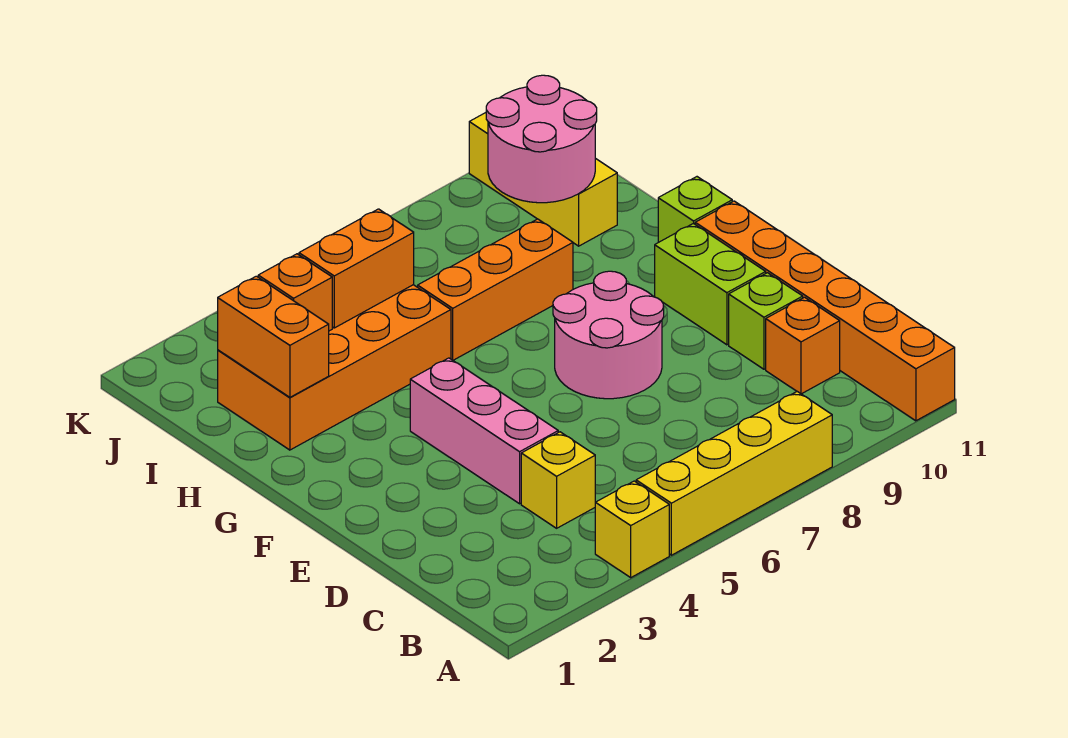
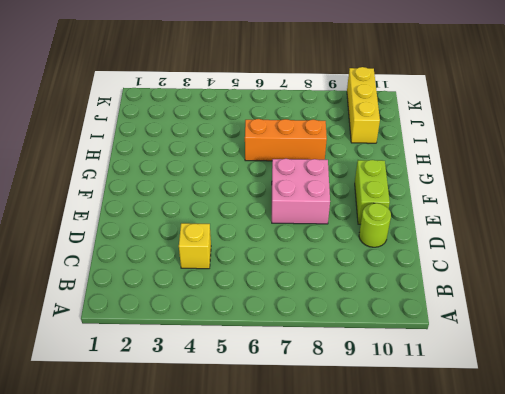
lime 1x1 round brick [359,203,391,247] -> lime 1x1 brick [729,273,803,369]
pink 2x2 brick [272,159,330,224] -> pink 2x2 round brick [553,271,664,399]
none -> yellow 1x1 brick [595,481,669,577]
none -> yellow 1x4 brick [636,392,832,555]
none -> orange 1x6 brick [695,201,955,421]

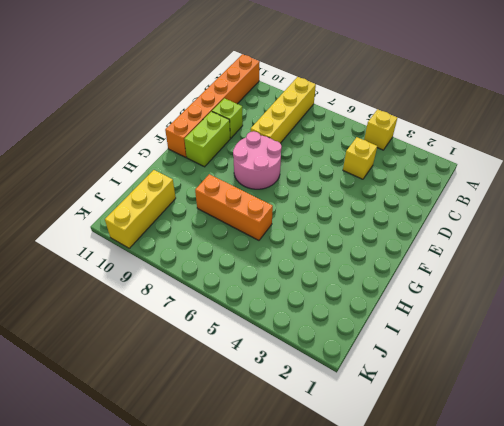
yellow 1x4 brick [251,77,316,143] -> yellow 1x4 brick turned to [636,392,832,555]
none -> orange 1x1 brick [766,297,840,394]
none -> pink 1x3 brick [410,358,558,504]
none -> lime 1x1 brick [658,177,732,242]

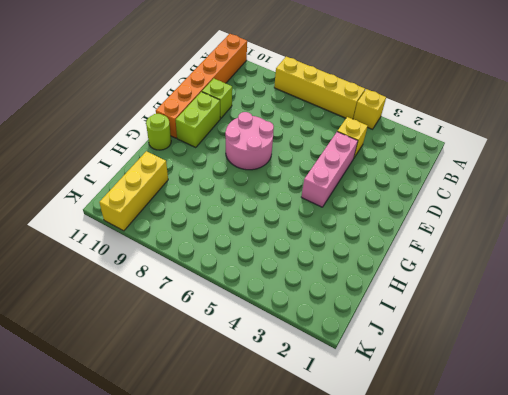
lime 1x1 round brick [146,114,171,150] -> lime 1x1 brick [658,177,732,242]
none -> orange 1x1 brick [766,297,840,394]
none -> orange 2x4 brick [218,285,451,450]
none -> orange 1x3 brick [418,219,573,360]

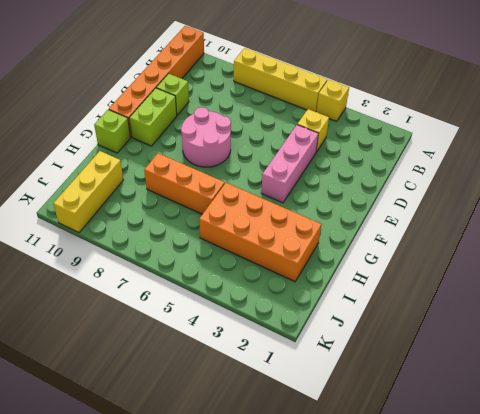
none -> orange 1x1 brick [766,297,840,394]
none -> orange 1x2 brick [218,276,329,397]
none -> orange 1x1 brick [258,254,332,331]

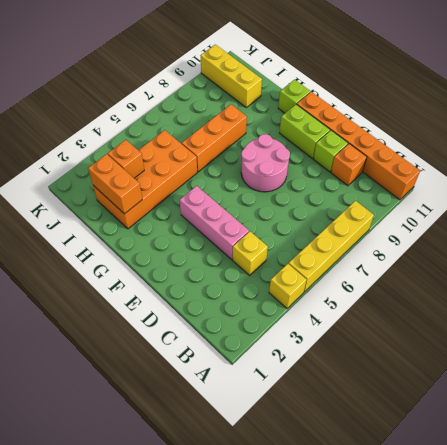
none -> orange 1x2 brick [299,209,414,328]
none -> pink 2x2 round brick [486,75,597,203]

